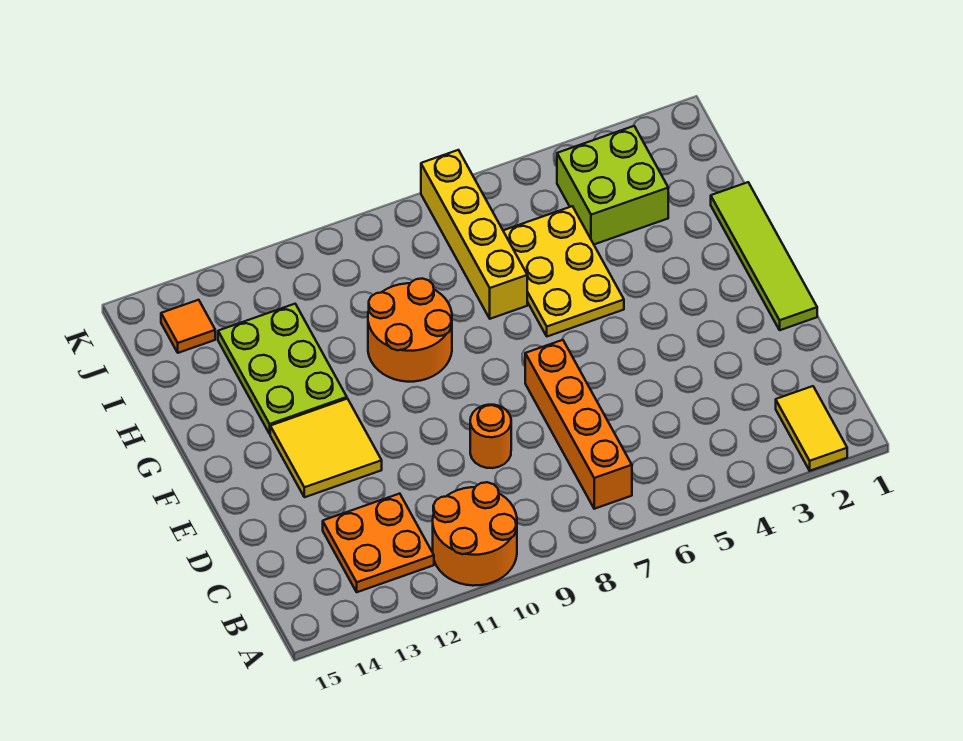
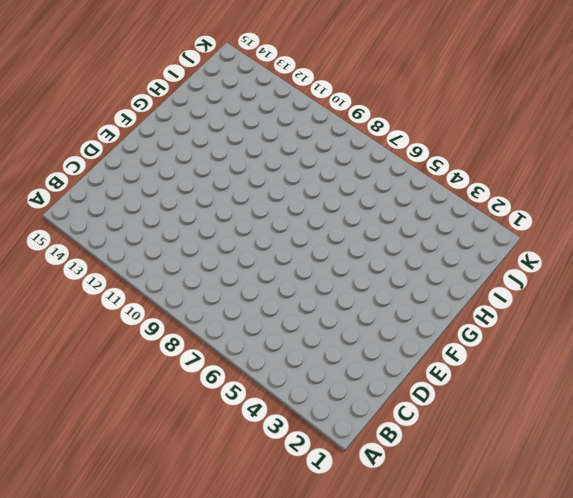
none -> yellow 1x2 tile [776,386,847,471]
none -> orange 2x2 round brick [433,482,517,586]
none -> orange 1x4 brick [525,340,632,509]

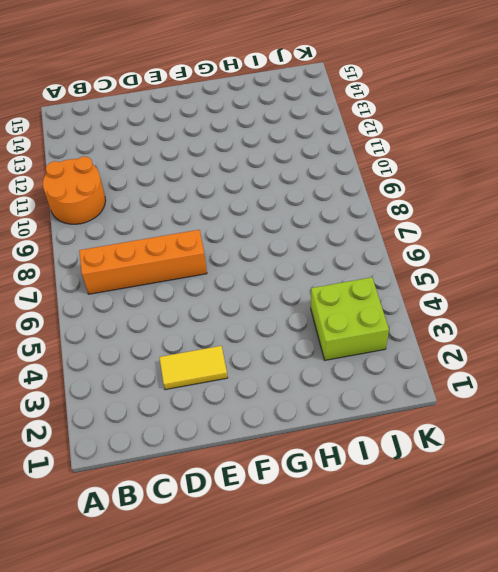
yellow 1x2 tile [159,346,228,390] -> yellow 1x2 tile moved to [776,386,847,471]
none -> orange 2x2 plate [323,494,434,592]
none -> orange 1x1 round brick [470,405,511,468]
none -> lime 1x4 tile [711,182,817,330]

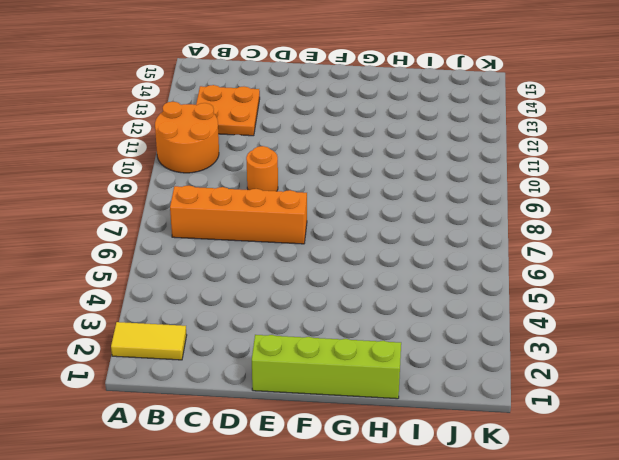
lime 1x4 brick [252,335,401,399] -> lime 1x4 tile [711,182,817,330]
none -> yellow 2x2 tile [270,399,382,497]
none -> yellow 2x3 plate [503,206,624,336]
none -> orange 2x2 round brick [368,279,452,382]

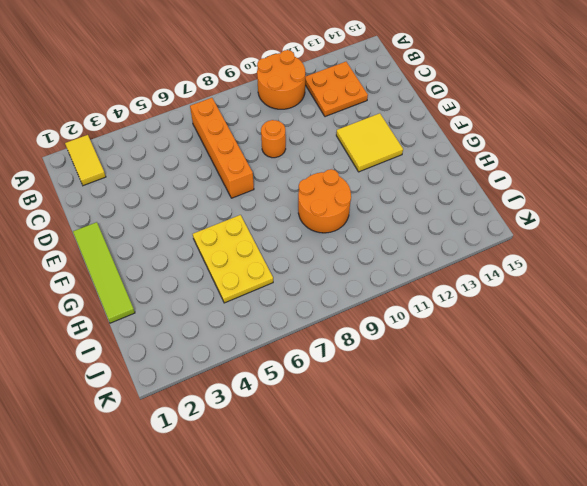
none -> lime 2x3 plate [218,304,347,434]
none -> yellow 1x4 brick [421,150,527,319]
none -> lime 2x2 brick [557,126,668,244]

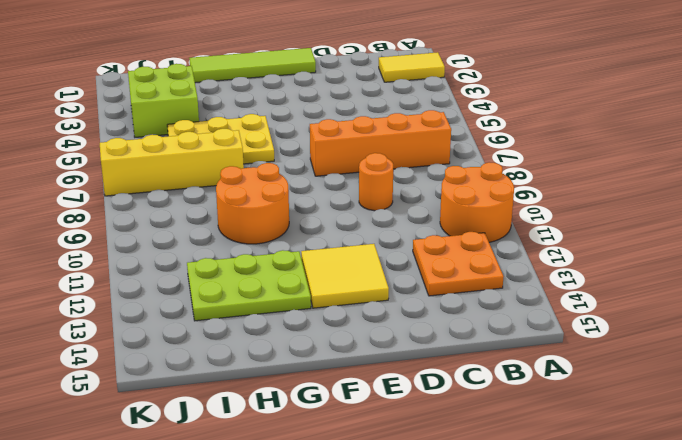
none -> orange 1x1 tile [161,300,215,353]

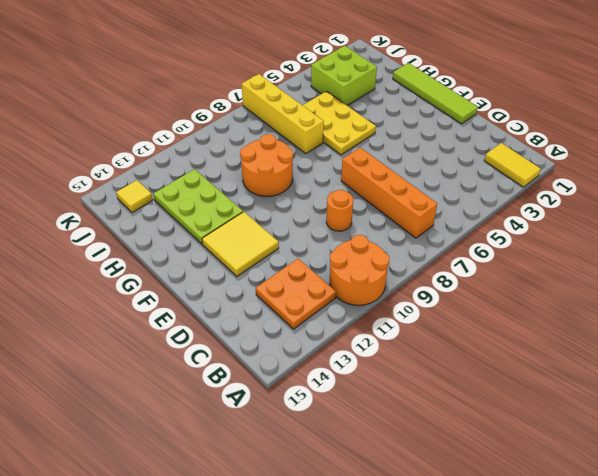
yellow 1x1 tile [116,180,153,213] -> orange 1x1 tile [161,300,215,353]

